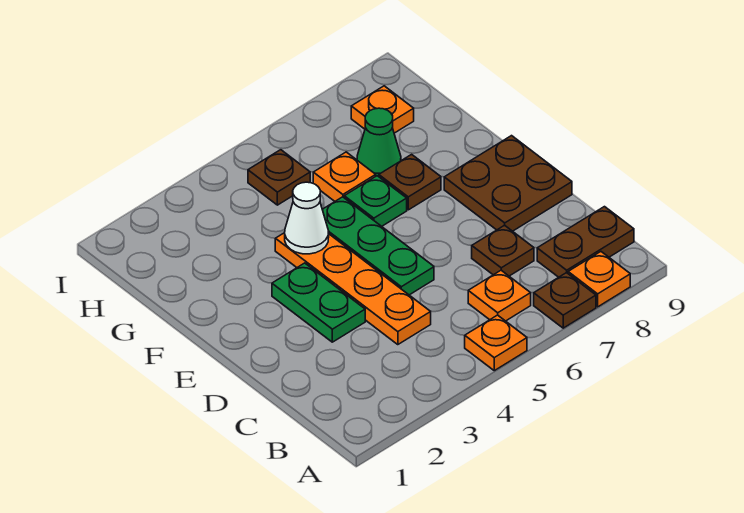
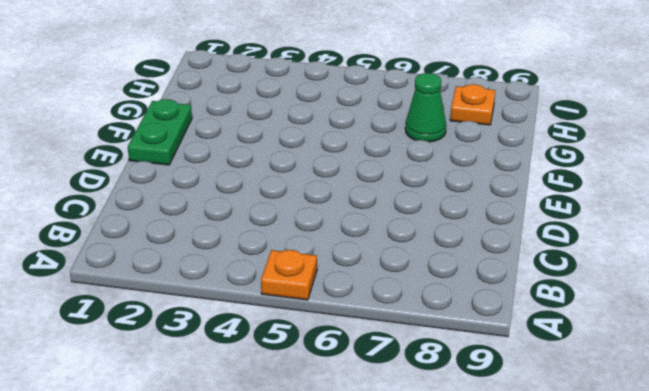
green 1x2 plate [128,99,192,165] -> green 1x2 plate moved to [272,263,365,342]
none -> brown 1x1 plate [534,273,596,328]
none -> orange 1x1 plate [568,252,630,307]
none -> orange 1x1 plate [468,270,531,321]

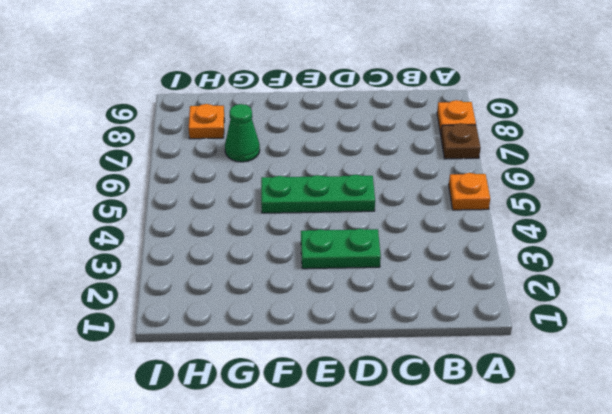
none -> orange 1x1 plate [468,270,531,321]
none -> brown 1x2 plate [537,207,634,277]
none -> orange 1x4 plate [275,233,431,345]

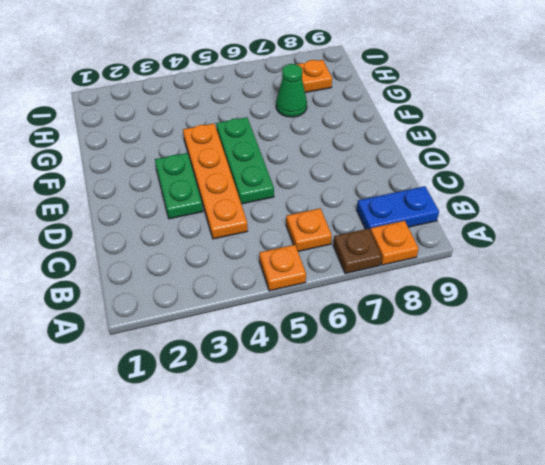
blue 1x2 plate [357,186,439,229] -> brown 1x2 plate [537,207,634,277]
none -> brown 1x1 plate [472,225,534,276]
none -> brown 2x2 plate [444,136,572,231]
none -> green 1x1 plate [344,176,407,226]

